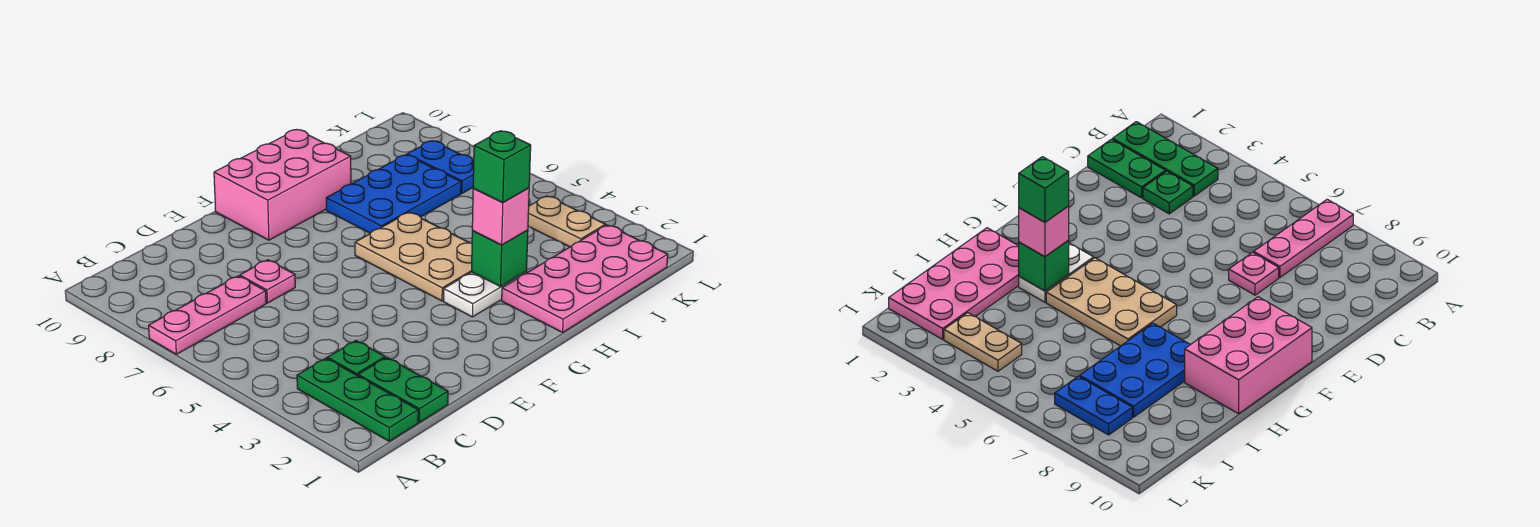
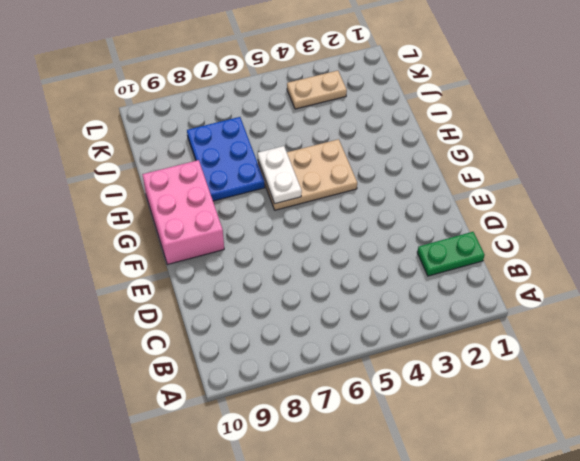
white 1x2 plate [258,146,302,204] -> white 1x2 plate moved to [444,272,526,317]
none -> pink 1x3 plate [149,276,266,354]
none -> green 1x3 plate [297,358,418,441]
none -> green 1x1 plate [327,341,385,376]

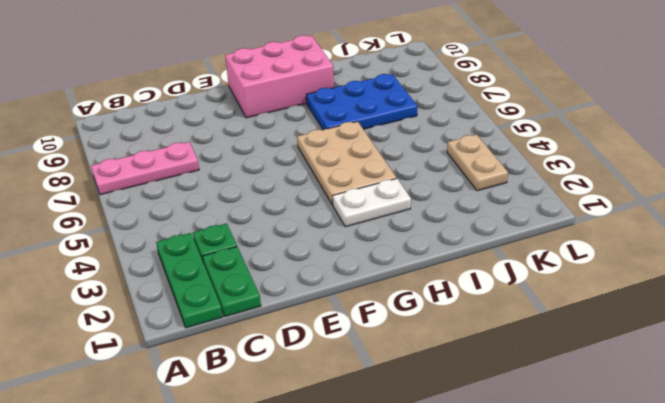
none -> pink 1x1 plate [240,260,295,303]
none -> pink 2x4 plate [502,225,668,332]
none -> blue 1x2 plate [407,141,474,193]

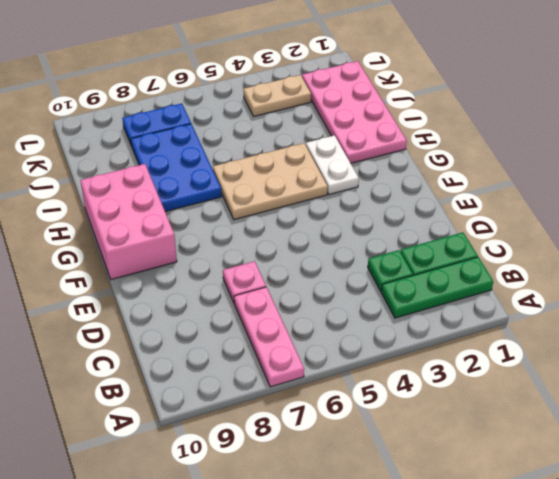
none -> green 1x1 brick [472,230,528,287]
none -> pink 1x1 brick [472,188,529,245]
none -> green 1x1 brick [473,131,531,202]

